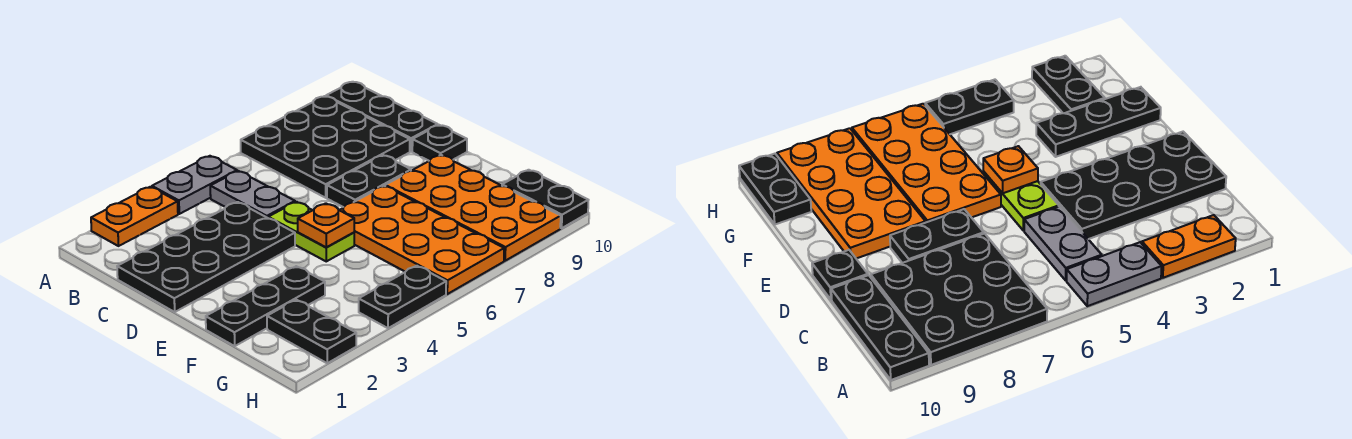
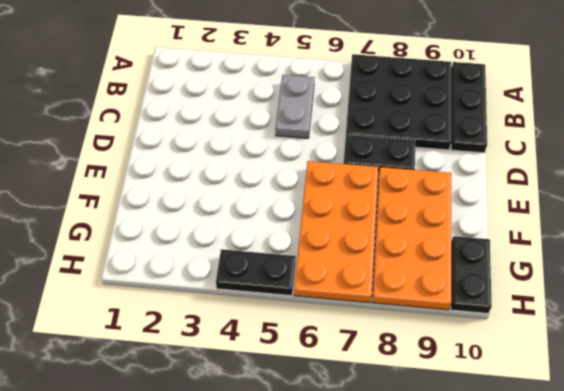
none -> orange 1x2 plate [91,187,178,246]
none -> grey 1x2 plate [152,156,237,214]
none -> black 2x4 plate [117,202,295,312]

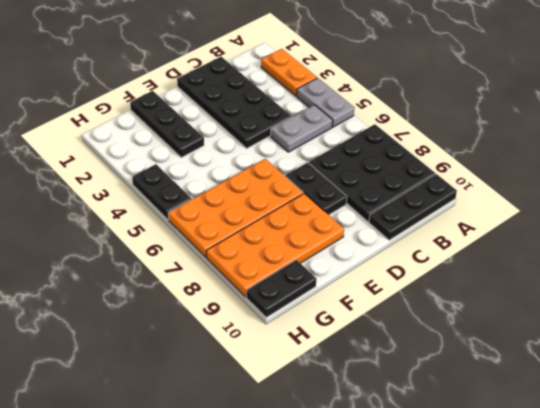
none -> lime 1x2 plate [268,202,354,261]
none -> black 1x1 plate [412,125,467,161]
none -> black 1x2 plate [267,300,356,363]

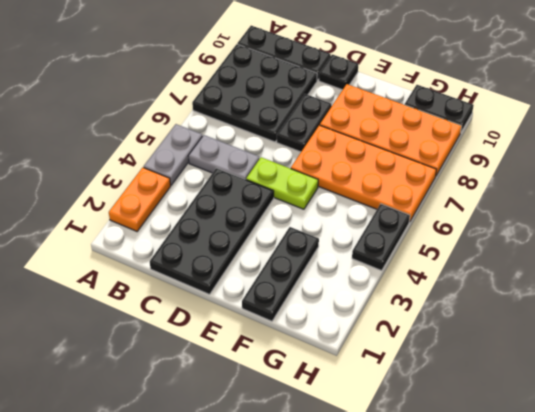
none -> black 1x2 plate [267,300,356,363]
none -> orange 1x1 plate [298,203,354,247]

